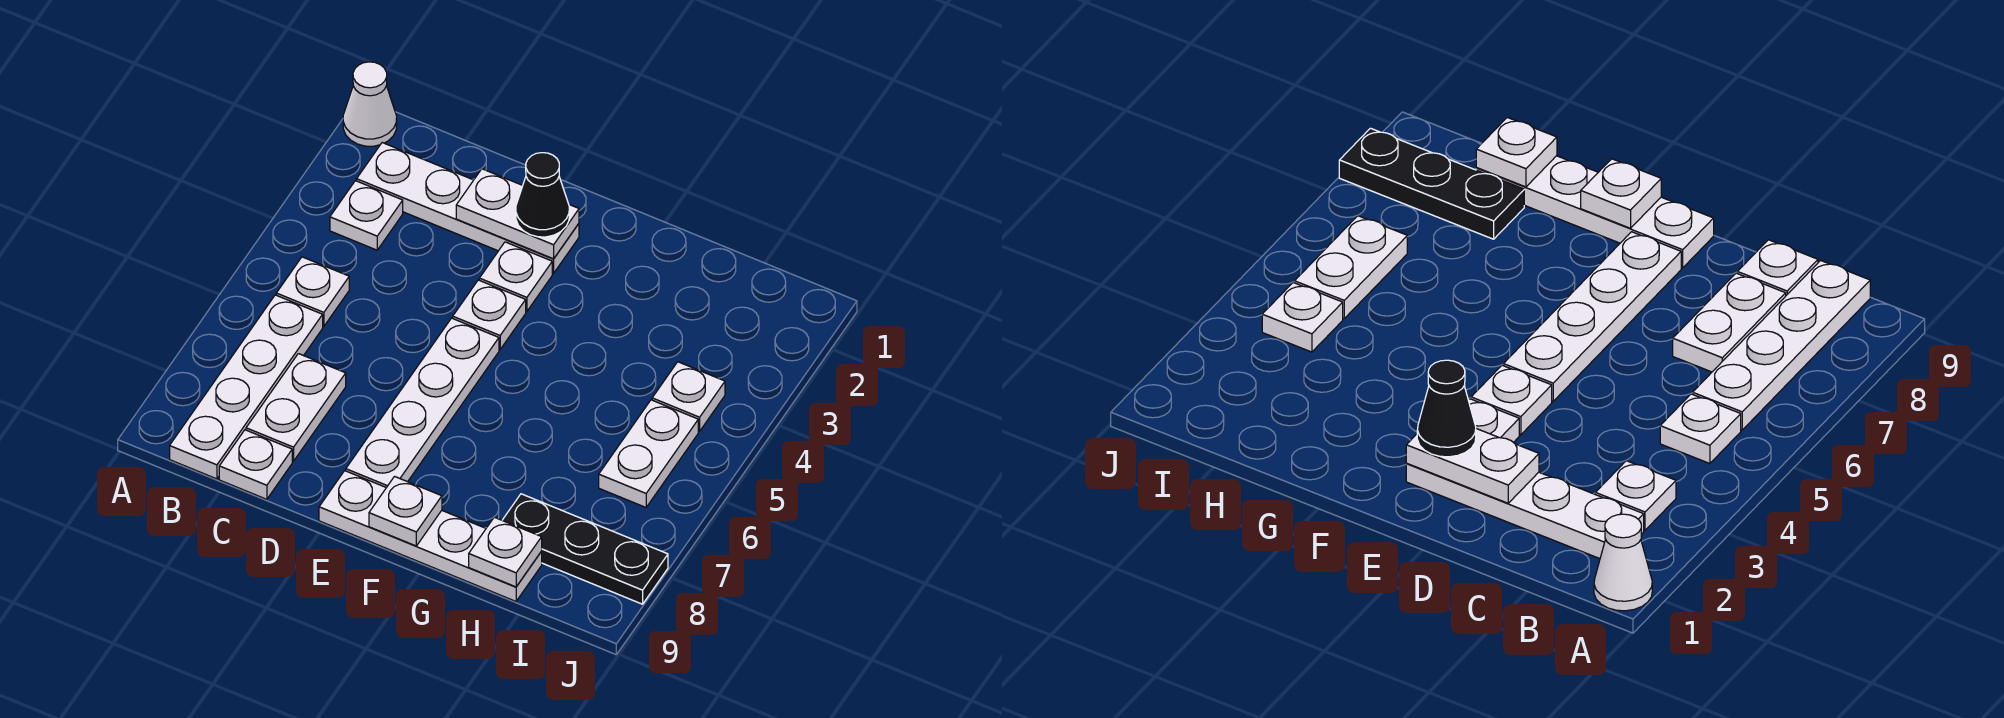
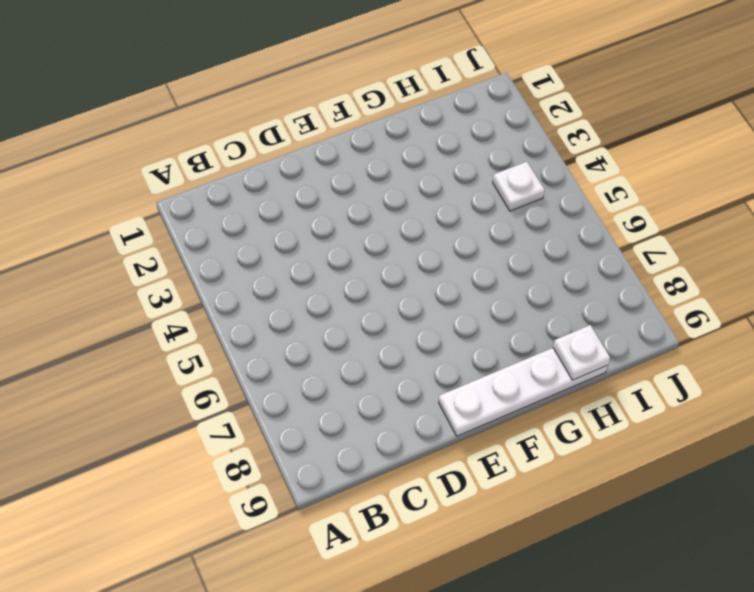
none -> white 1x1 cone [343,62,397,146]
none -> white 1x4 plate [357,143,579,273]
none -> white 1x1 plate [330,181,403,250]

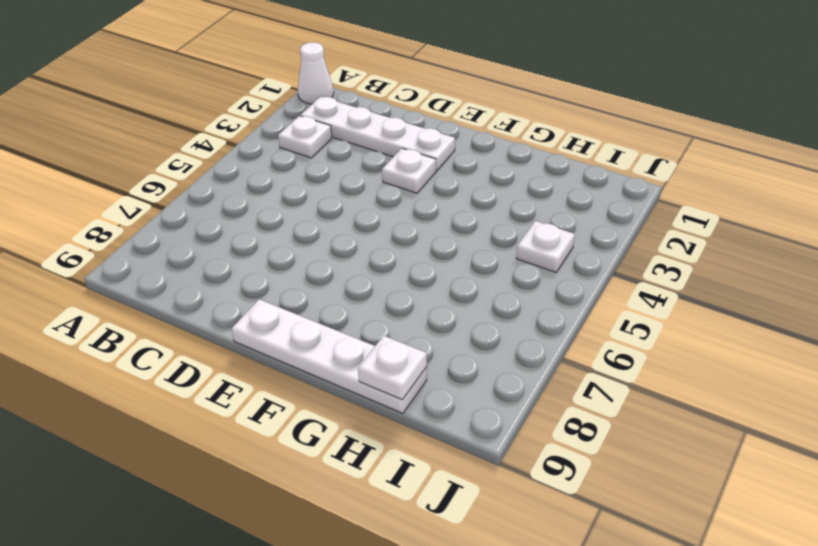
none -> white 1x1 plate [276,257,349,326]
none -> white 1x4 plate [170,295,323,479]
none -> white 1x2 plate [246,354,346,461]

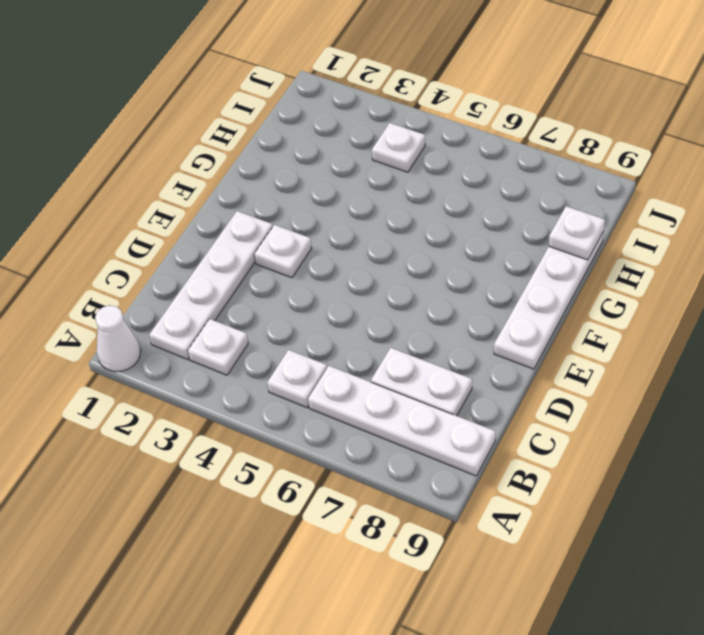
none -> white 1x1 plate [219,430,292,499]
none -> white 1x1 plate [453,280,526,350]
none -> white 1x4 plate [346,318,499,488]

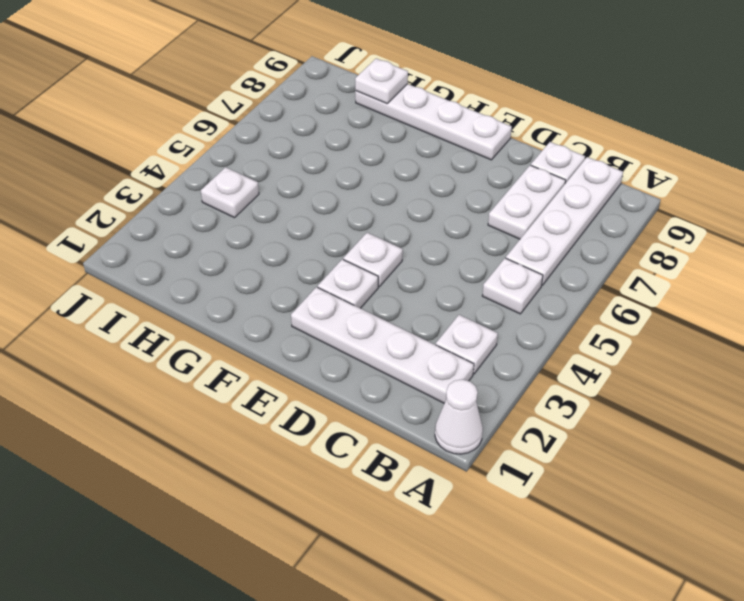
none -> white 1x4 plate [346,318,499,488]
none -> black 1x3 plate [502,494,668,604]
none -> white 1x2 plate [599,400,698,507]

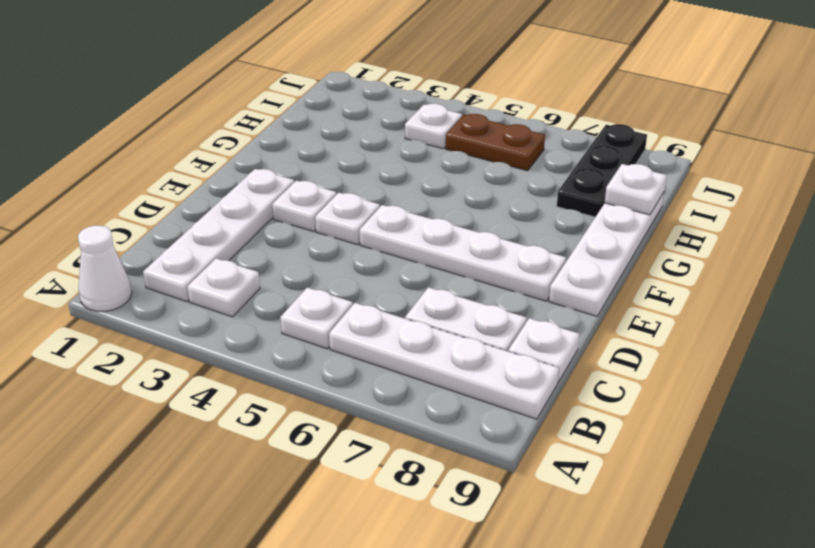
brown 1x2 plate [446,114,545,171] -> white 1x2 plate [599,400,698,507]
none -> white 1x2 plate [456,169,579,259]
none -> white 1x1 plate [369,477,442,546]
none -> black 1x1 cone [516,153,569,237]

